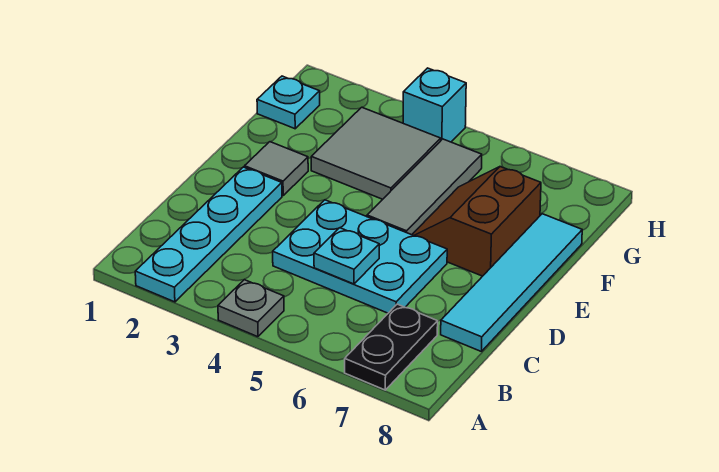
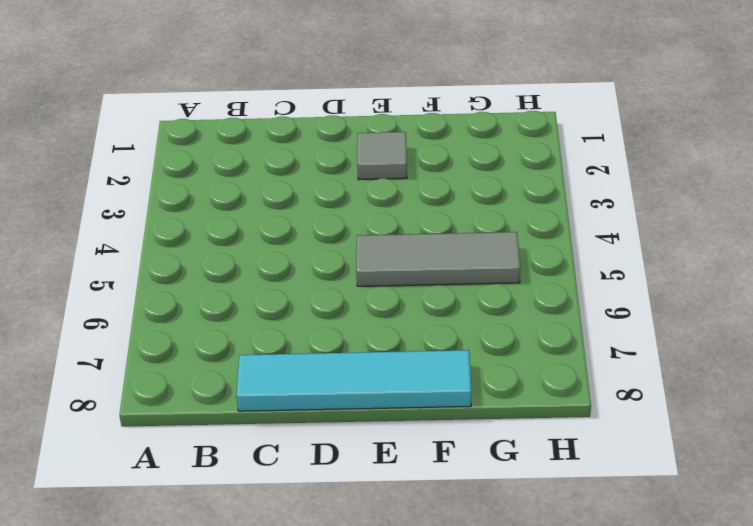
none -> cyan 1x4 plate [135,167,282,302]
none -> grey 1x1 plate [218,280,284,337]
none -> black 1x2 plate [345,304,438,390]

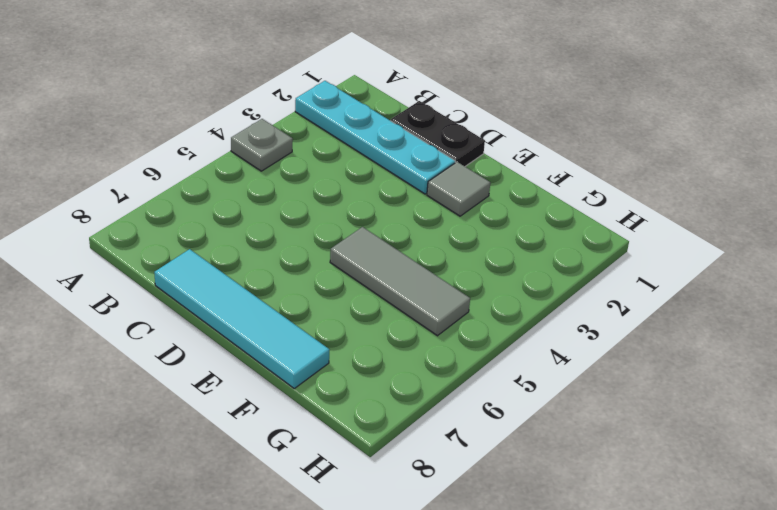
black 1x2 plate [391,101,485,166] -> black 1x2 plate moved to [345,304,438,390]
none -> cyan 2x3 plate [273,200,447,313]
none -> brown 2x2 slope [412,167,541,276]
none -> grey 2x2 tile [311,107,441,199]

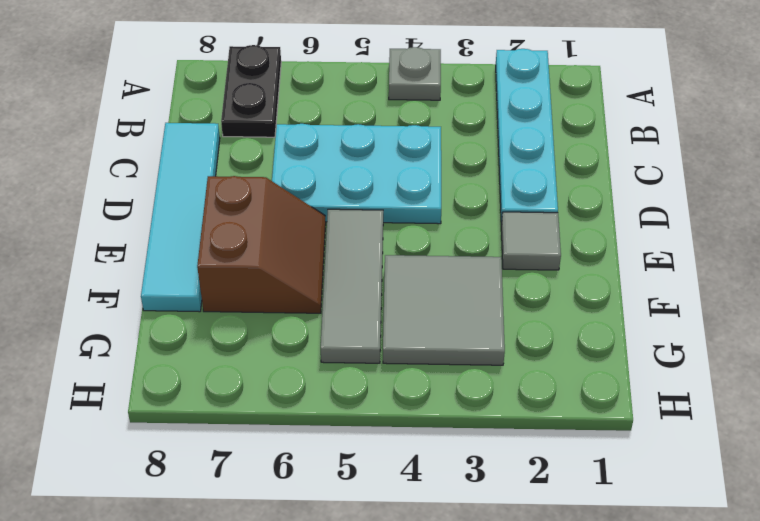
none -> cyan 1x1 plate [257,76,320,129]
none -> cyan 1x1 brick [403,68,466,142]
none -> cyan 1x1 plate [314,228,379,284]

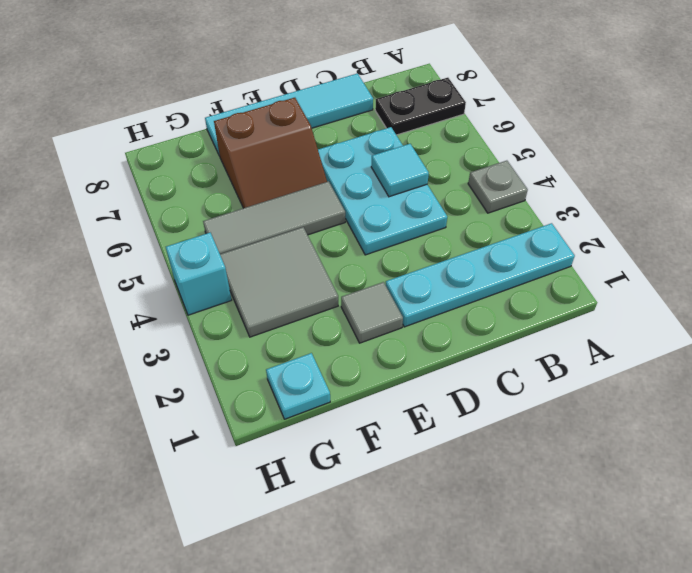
cyan 1x1 tile [371,144,429,197] -> cyan 1x1 plate [314,228,379,284]

